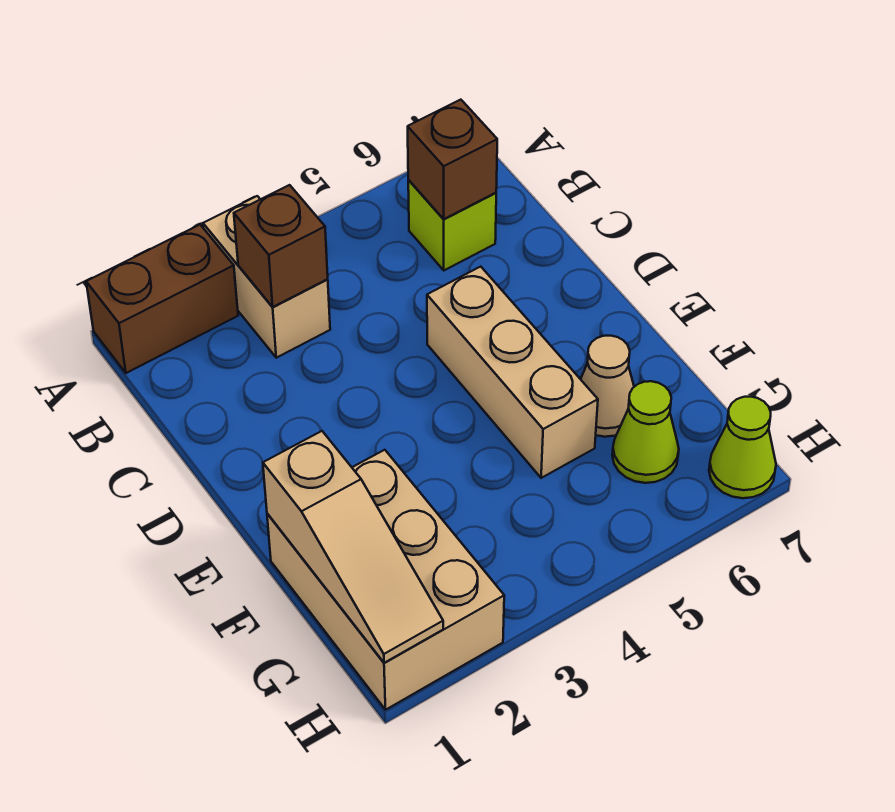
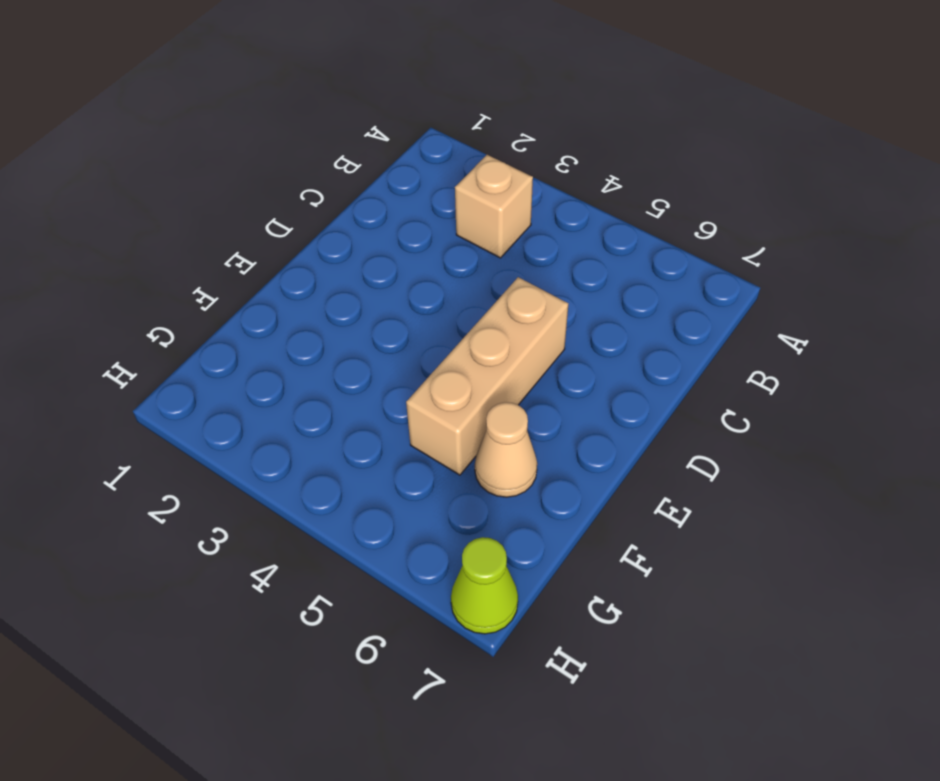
tan 1x1 brick [455,155,533,258] -> tan 1x2 brick [203,196,330,358]
none -> brown 1x2 brick [86,225,238,373]
none -> lime 1x1 brick [408,180,496,270]

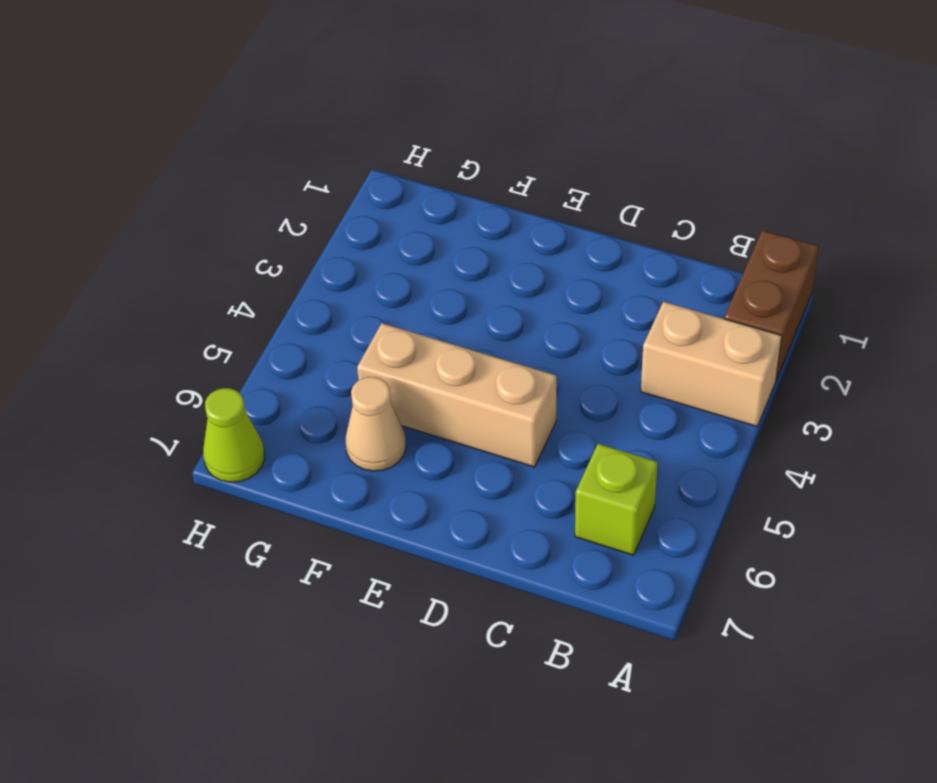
none -> tan 2x3 brick [267,450,504,710]
none -> lime 1x1 cone [612,381,679,483]

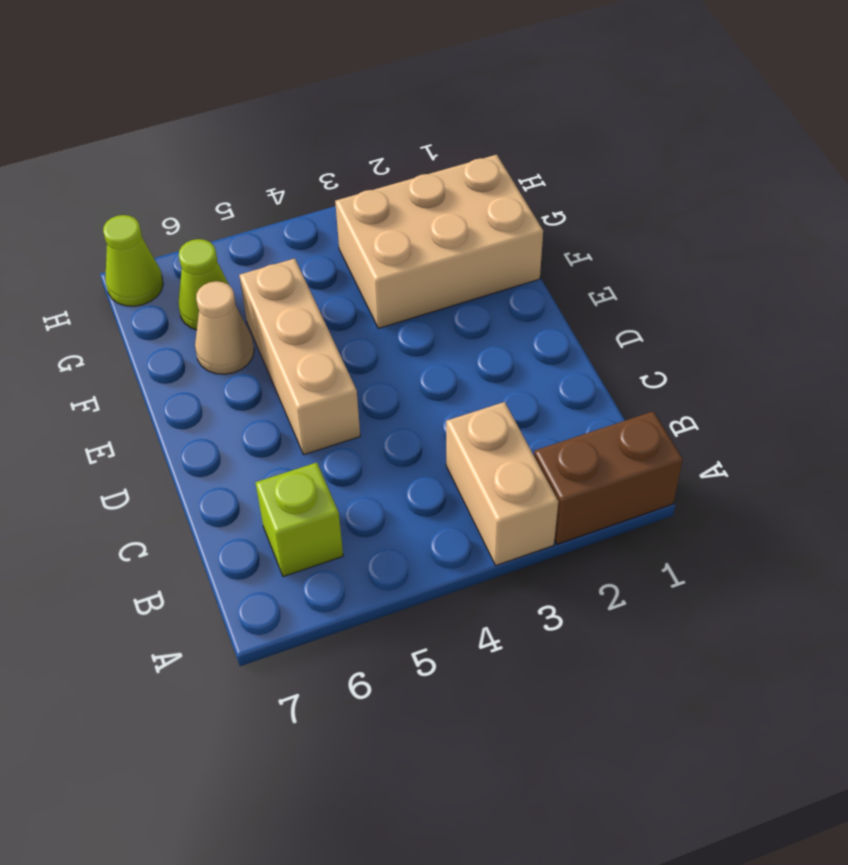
tan 2x3 brick [335,155,543,328] -> tan 2x3 brick turned to [267,450,504,710]
none -> brown 1x1 brick [234,185,328,307]
none -> brown 1x1 brick [408,100,497,219]

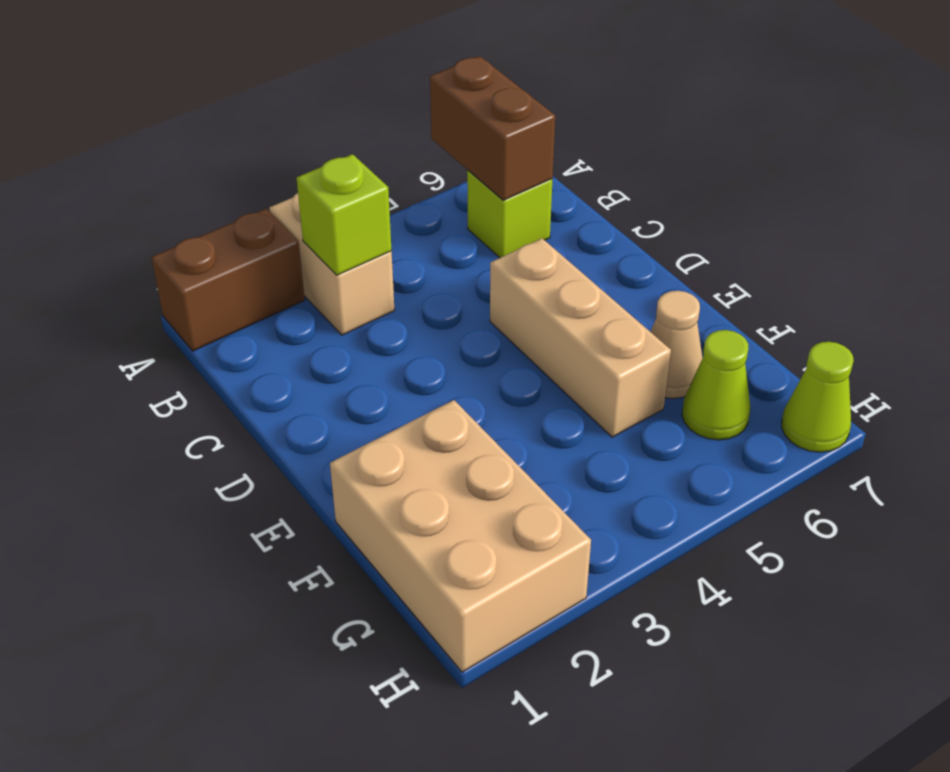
brown 1x2 brick [430,56,555,200] -> brown 1x1 brick [408,100,497,219]
lime 1x1 brick [297,154,392,275] -> brown 1x1 brick [234,185,328,307]
none -> tan 1x3 slope [263,431,443,663]

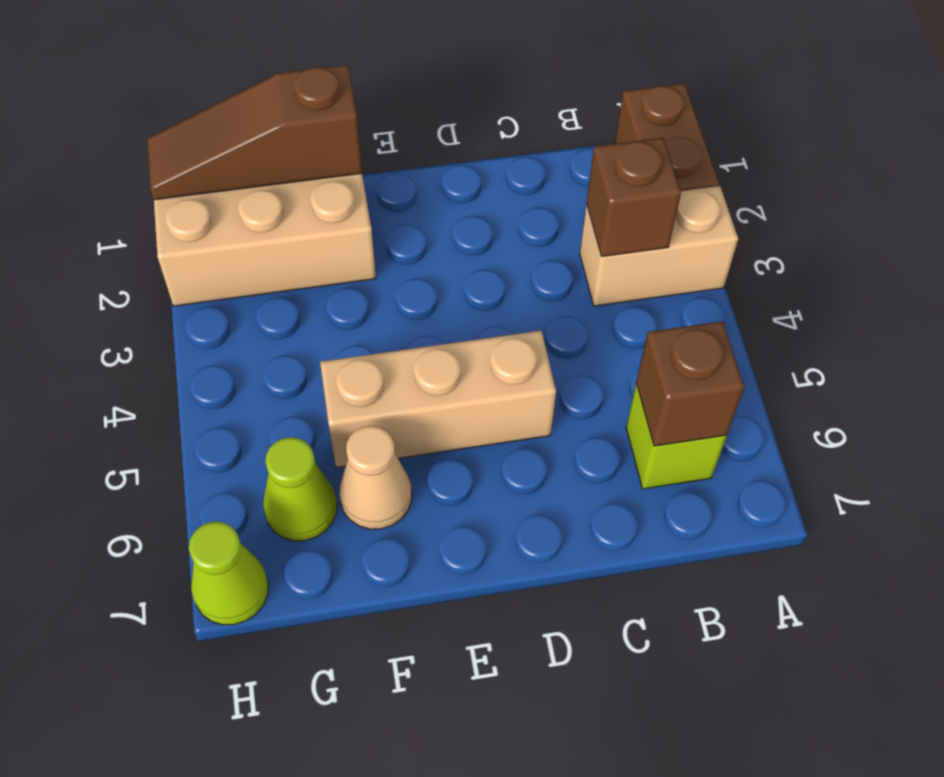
brown 1x3 slope [147,65,362,200] -> tan 1x3 slope [263,431,443,663]

